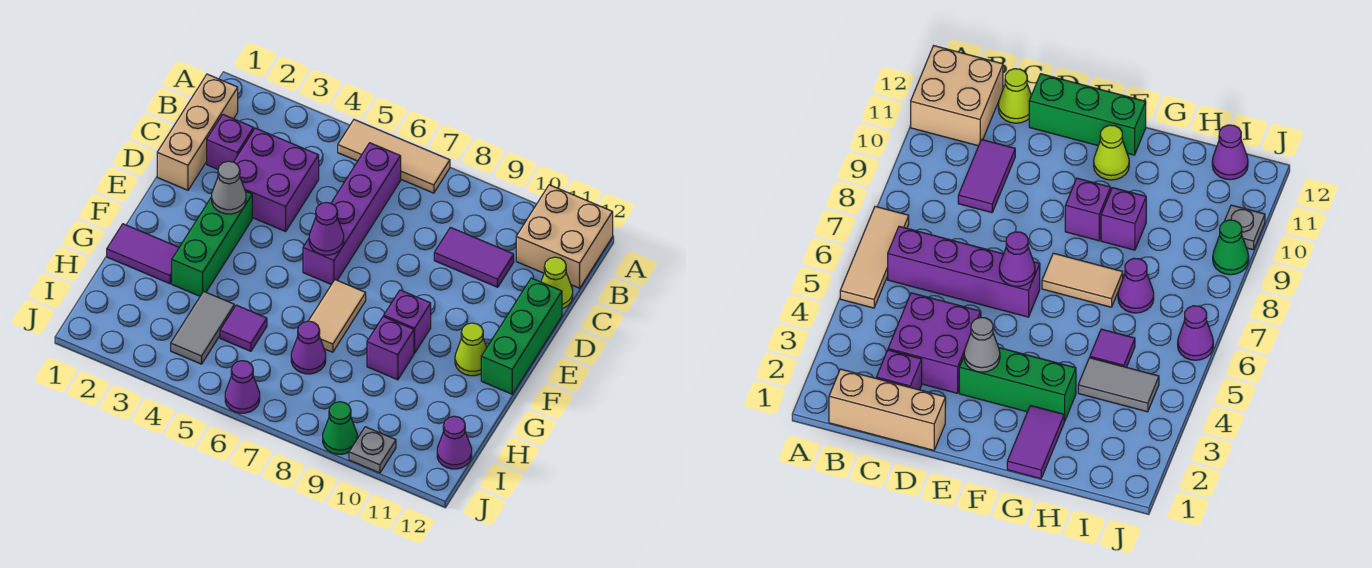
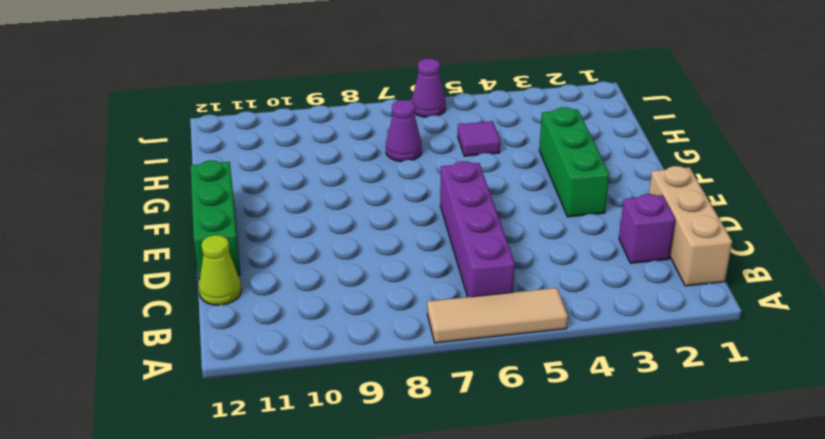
none -> tan 2x2 brick [516,185,613,288]
none -> purple 2x2 brick [234,128,319,231]
none -> purple 1x2 tile [434,227,514,287]

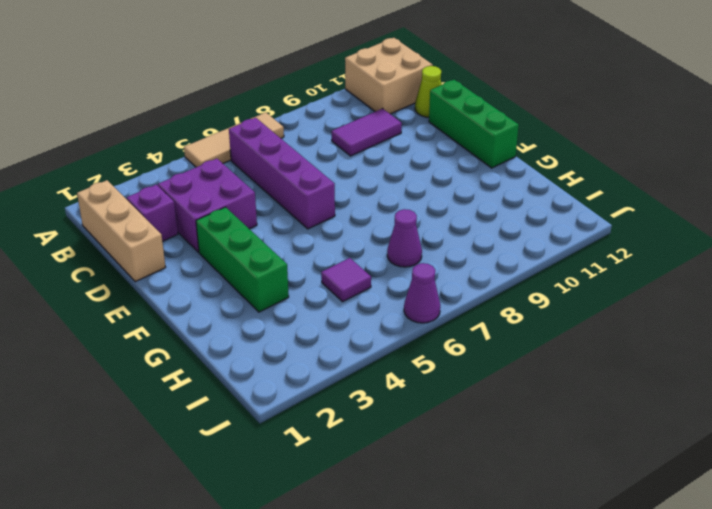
none -> tan 1x2 tile [309,280,366,352]
none -> purple 1x1 brick [384,290,431,353]
none -> lime 1x1 cone [455,323,487,376]

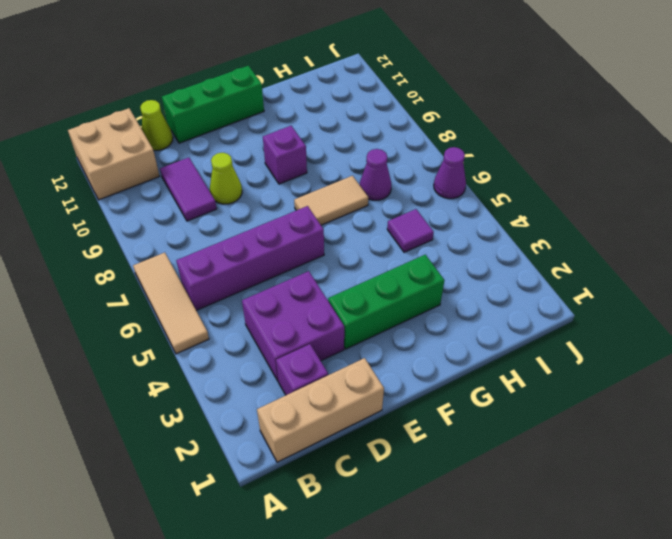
lime 1x1 cone [210,153,242,204] -> lime 1x1 cone moved to [455,323,487,376]
none -> purple 1x2 tile [107,224,179,284]
none -> purple 1x1 brick [367,316,414,380]
none -> grey 1x2 tile [171,291,234,364]

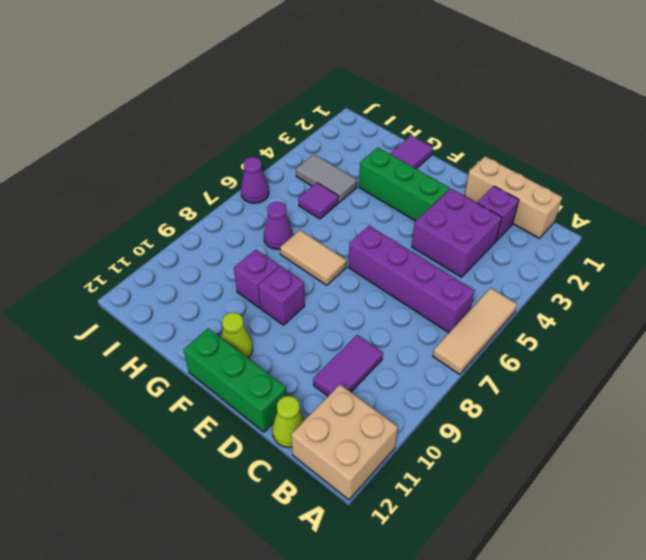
none -> purple 1x1 cone [437,416,472,469]
none -> green 1x1 cone [323,402,357,454]
none -> grey 1x1 plate [349,427,396,473]

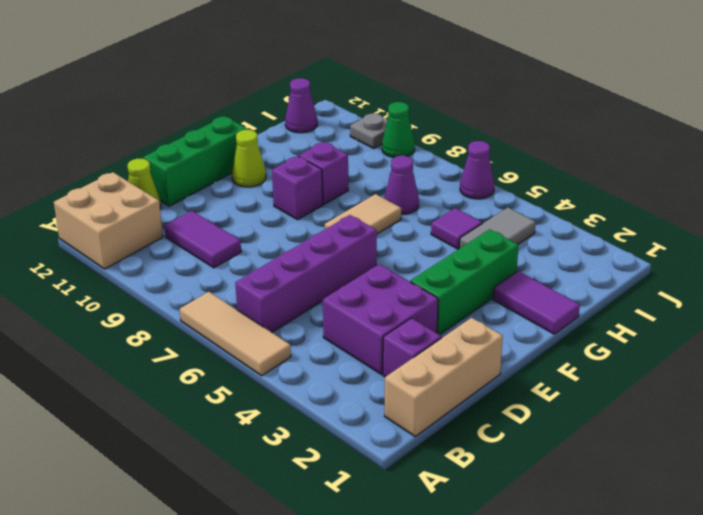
none -> grey 1x1 cone [212,161,246,214]
none -> purple 1x1 cone [309,203,344,255]

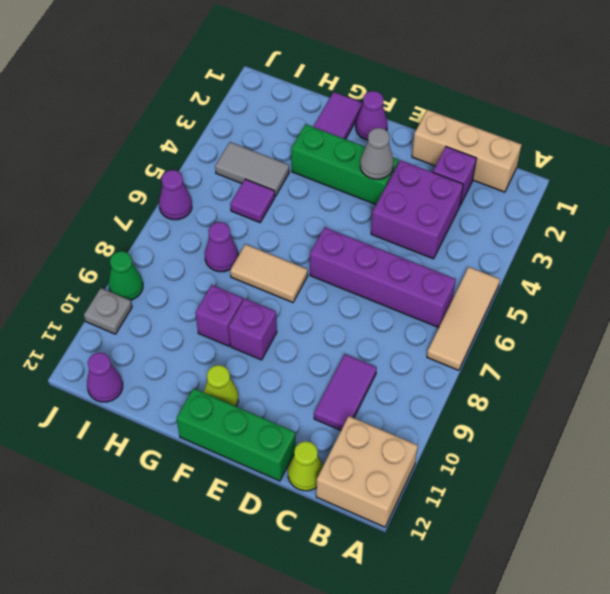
purple 1x1 cone [356,91,388,140] -> purple 1x1 cone moved to [309,203,344,255]

